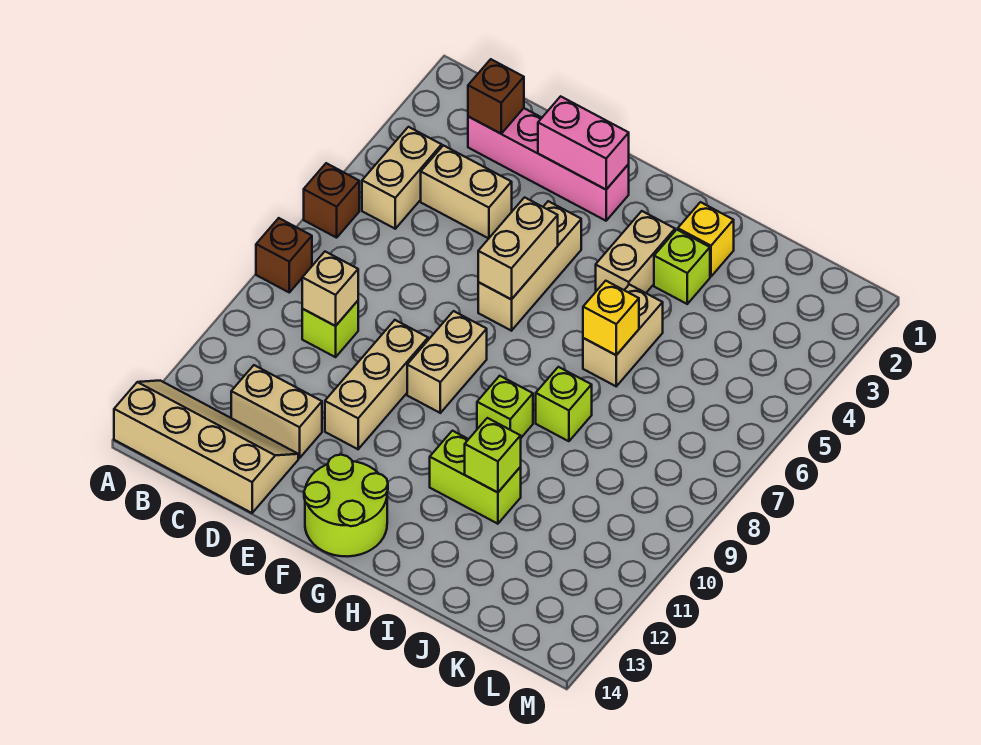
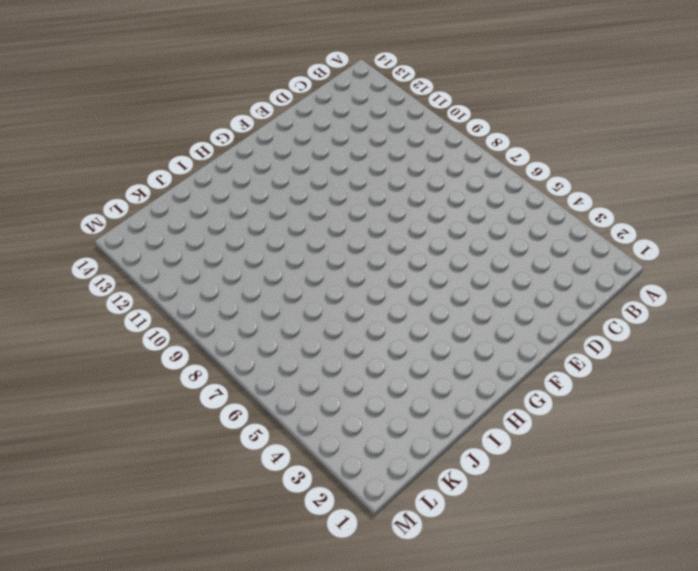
none -> brown 1x1 brick [304,163,359,238]
none -> brown 1x1 brick [256,218,312,292]
none -> tan 2x4 slope [114,381,298,513]

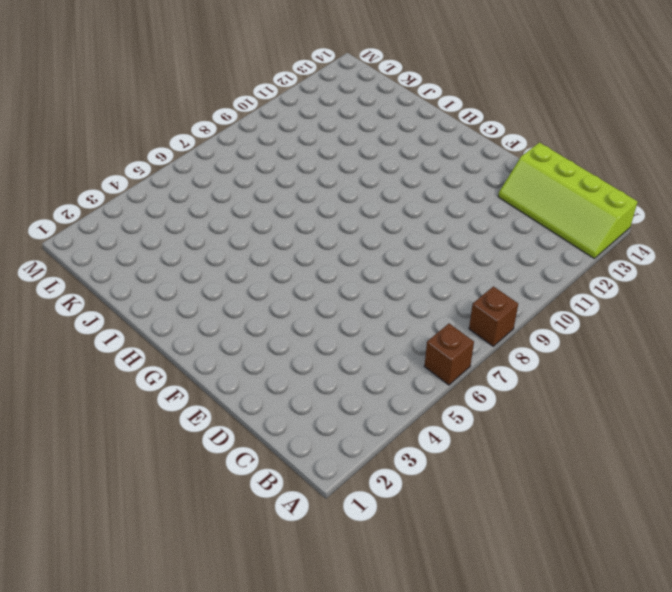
lime 2x4 slope [498,143,638,258] -> tan 2x4 slope [114,381,298,513]
none -> tan 1x2 brick [362,127,442,229]
none -> pink 1x4 brick [468,108,629,221]
none -> tan 1x2 brick [421,145,512,239]

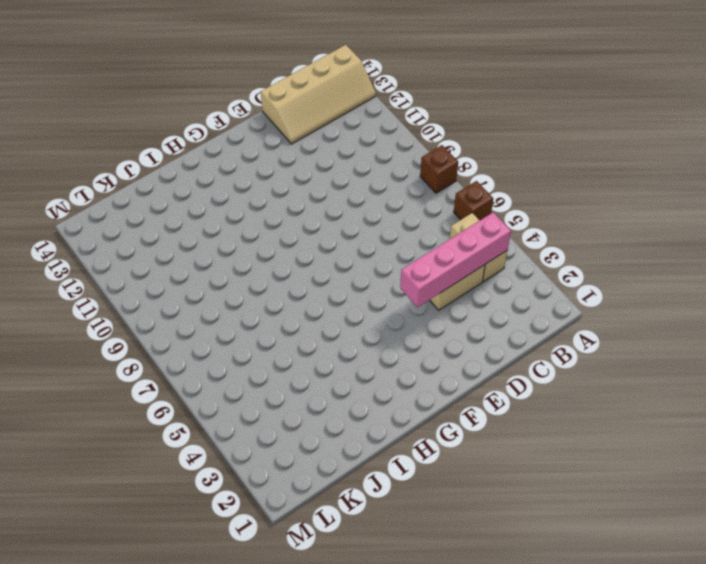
pink 1x4 brick [400,212,511,307] -> pink 1x4 brick moved to [468,108,629,221]
none -> lime 1x1 brick [302,301,358,357]
none -> tan 1x2 brick [231,365,322,458]
none -> tan 1x3 brick [325,320,428,449]

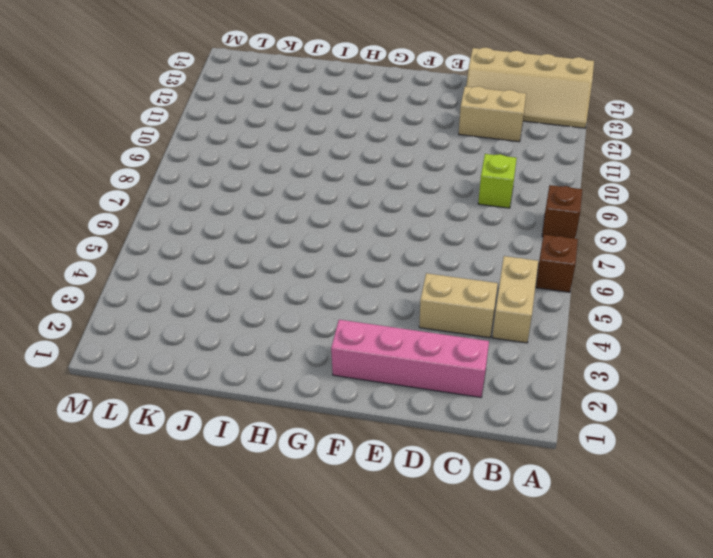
none -> tan 1x3 brick [325,320,428,449]
none -> tan 1x3 brick [478,201,581,331]
none -> tan 1x2 brick [407,311,487,413]

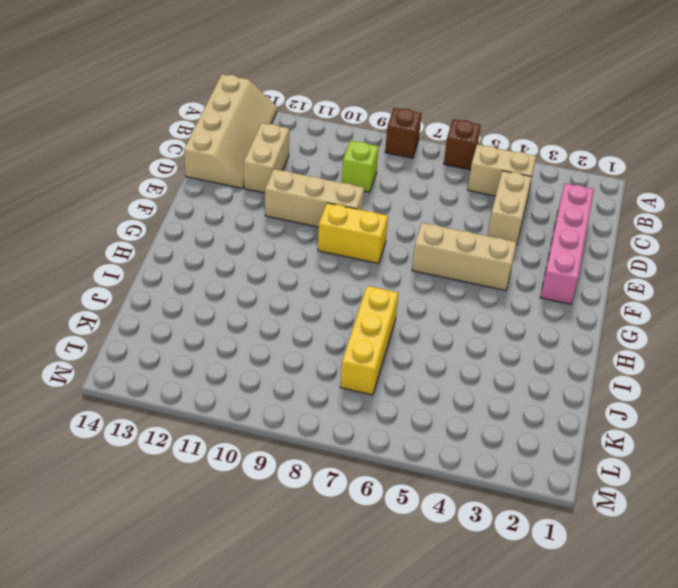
yellow 1x2 brick [318,203,388,264] -> tan 1x2 brick [407,311,487,413]
yellow 1x3 brick [340,286,398,395] -> none
none -> lime 2x2 round brick [304,455,388,557]
none -> tan 1x2 brick [596,211,675,293]
none -> lime 1x1 brick [477,376,533,438]

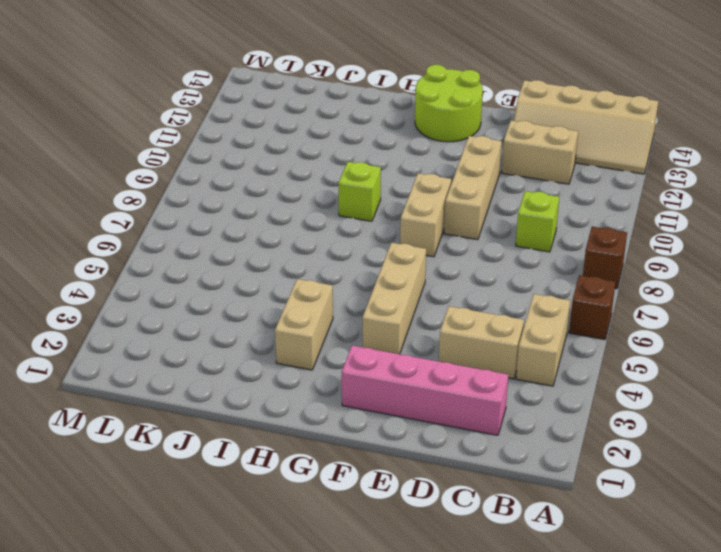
none -> lime 1x2 brick [430,431,521,524]
none -> yellow 1x1 brick [678,202,734,277]
none -> lime 1x1 brick [654,230,710,304]

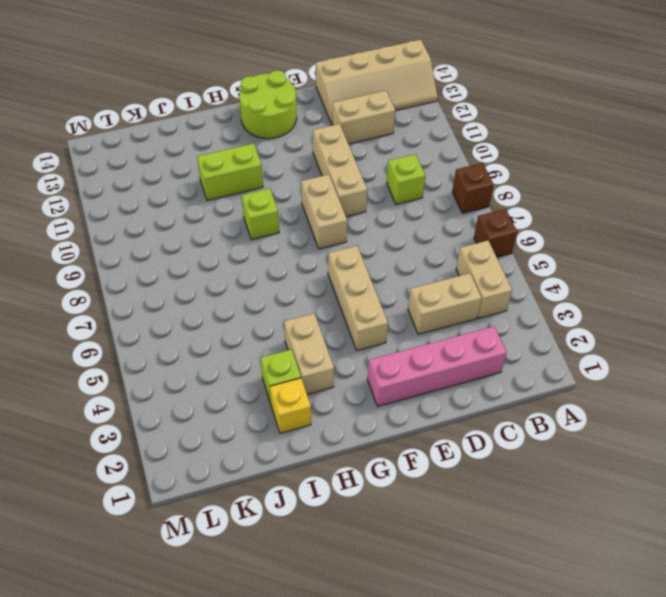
none -> tan 1x2 brick [583,285,663,386]
none -> lime 1x1 brick [536,367,592,441]
none -> brown 1x1 brick [468,59,524,134]

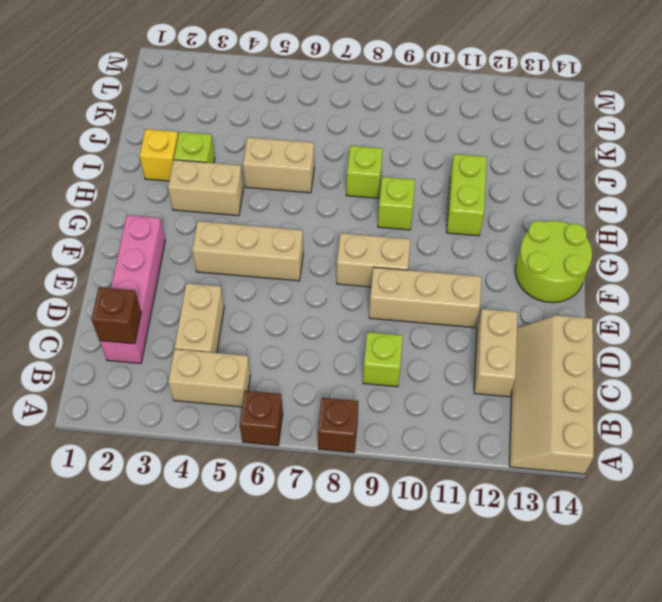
none -> tan 1x1 brick [302,252,358,326]
none -> pink 1x2 brick [538,96,629,189]
none -> tan 1x2 brick [478,197,558,300]

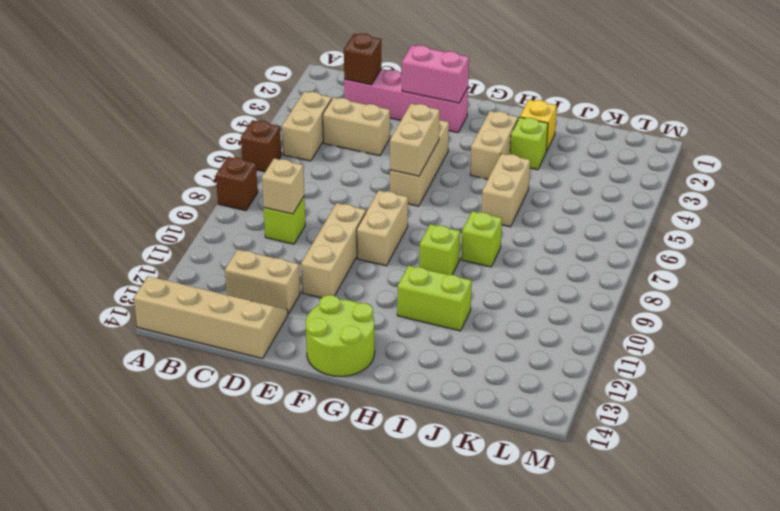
none -> yellow 1x1 brick [583,281,639,355]
none -> lime 1x1 brick [465,418,521,493]

